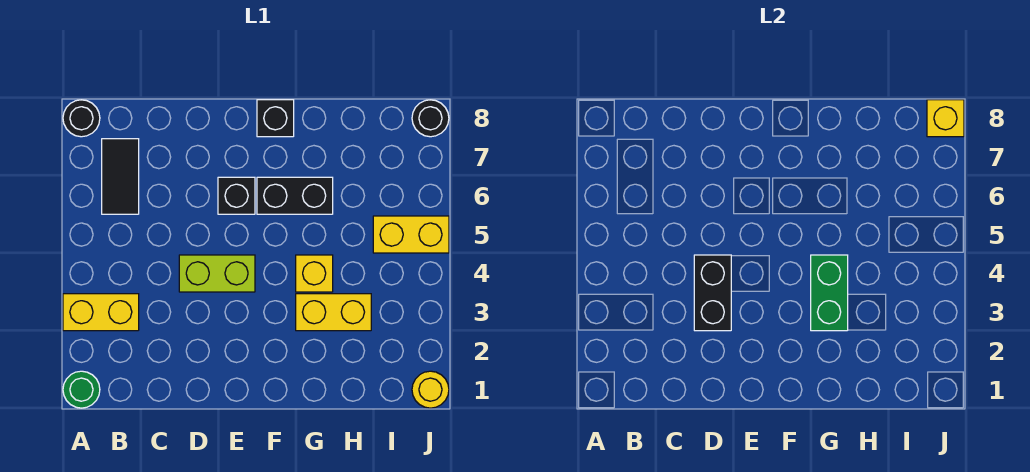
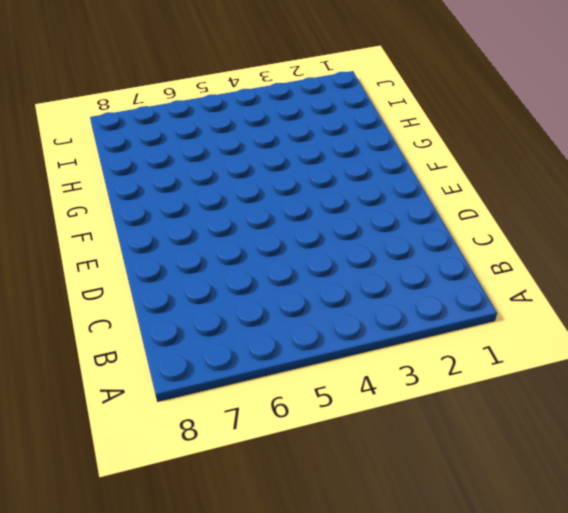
none -> green 1x1 round brick [63,371,100,408]
none -> yellow 1x2 brick [63,294,139,331]
none -> black 1x1 round brick [63,100,100,137]

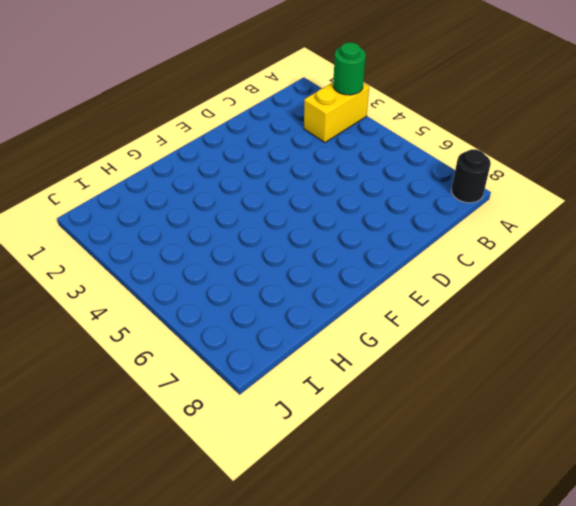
green 1x1 round brick [333,43,366,95] -> green 1x1 round brick moved to [63,371,100,408]
none -> black 1x2 tile [102,139,139,214]
none -> lime 1x2 brick [179,255,255,292]
none -> black 1x1 brick [218,177,255,214]

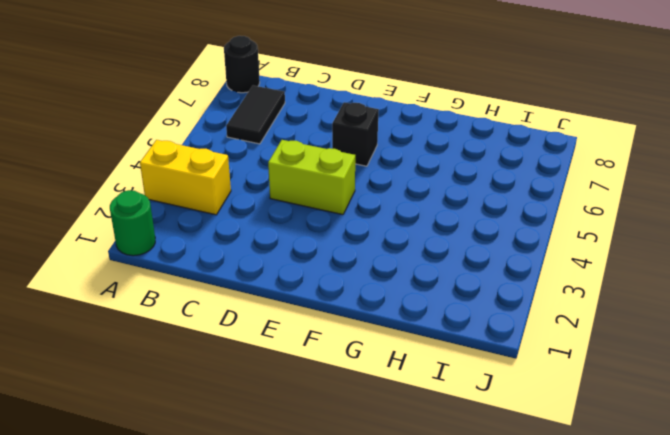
none -> black 1x2 brick [257,177,333,214]
none -> black 1x1 brick [257,100,294,137]
none -> yellow 1x2 brick [296,294,371,331]

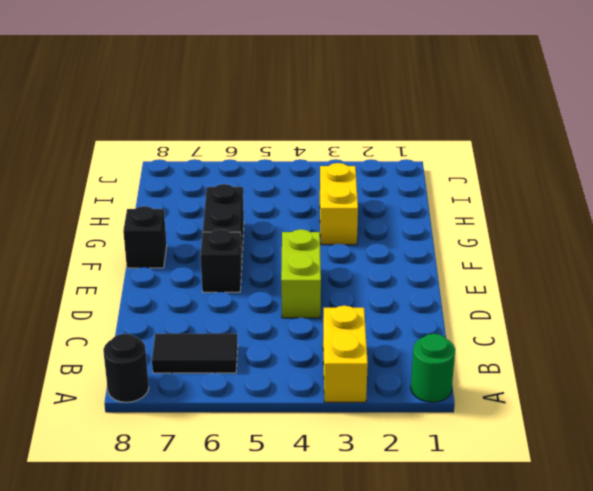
none -> yellow 1x1 brick [296,255,333,292]
none -> yellow 1x2 brick [373,216,449,253]
none -> yellow 1x1 round brick [412,371,449,408]

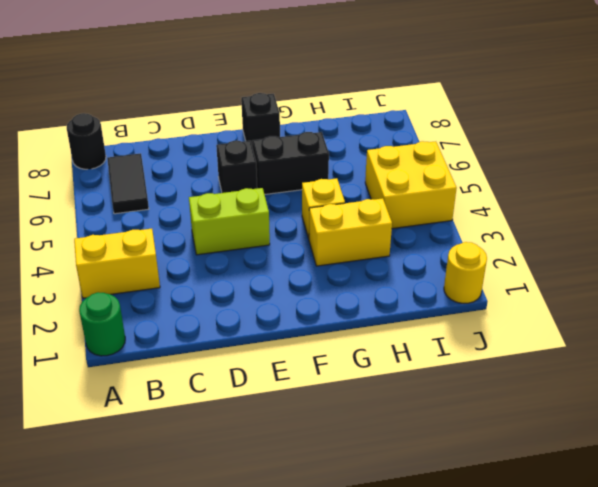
yellow 2x2 brick [365,141,457,229] -> yellow 1x2 brick [373,216,449,253]
none -> black 1x1 round brick [412,100,449,137]
none -> black 1x2 brick [694,255,731,331]
none -> green 1x2 brick [811,255,848,331]

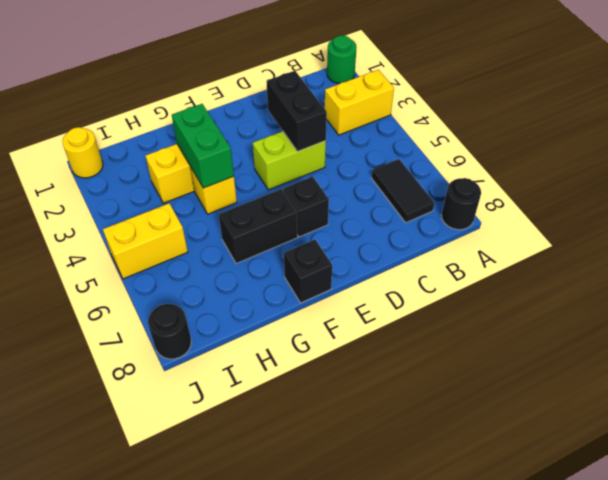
none -> yellow 1x1 brick [927,100,964,137]

